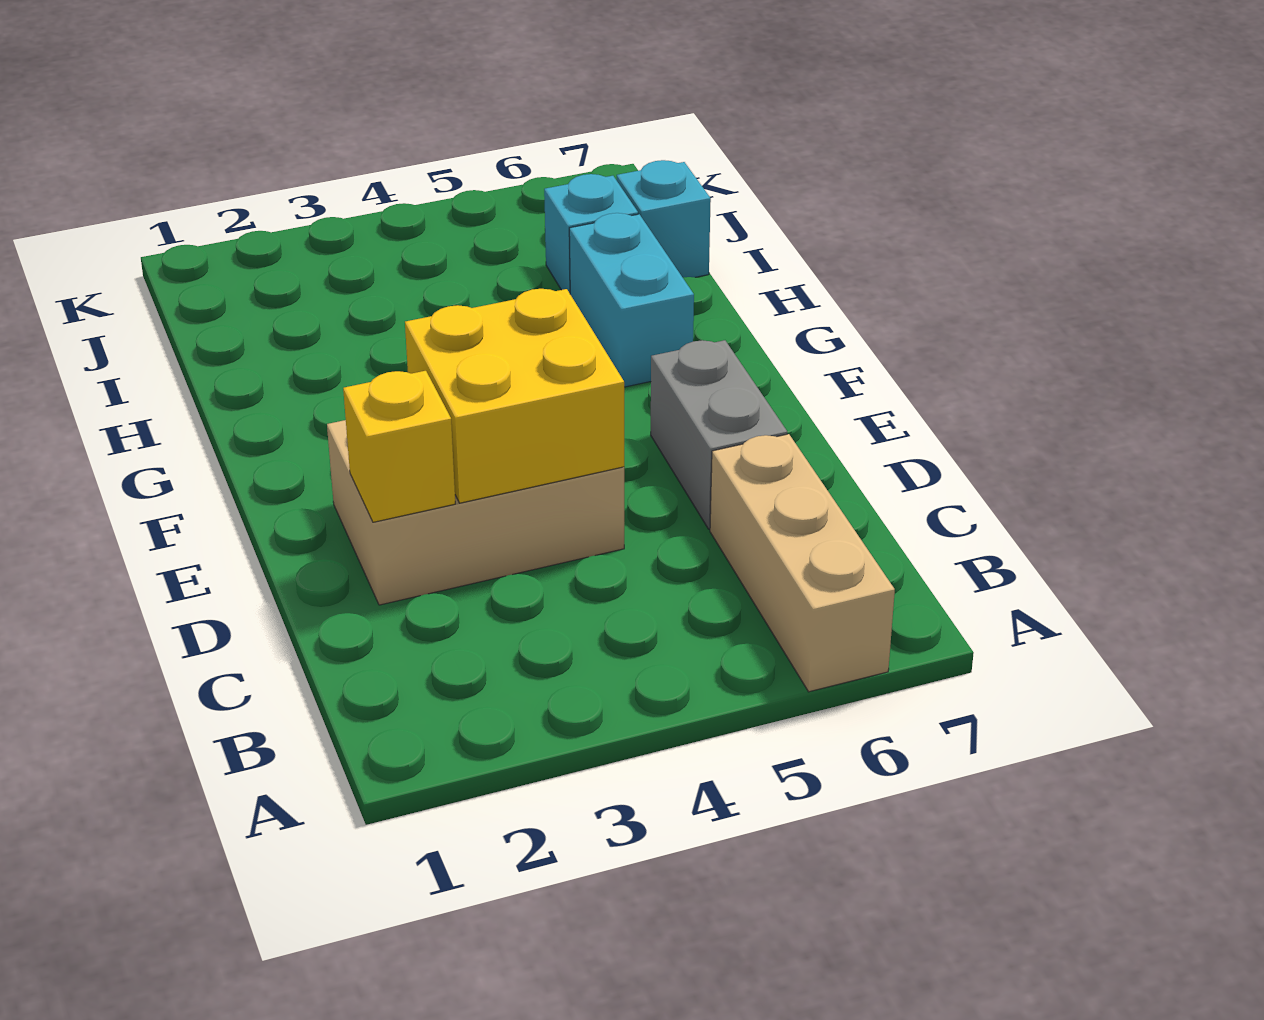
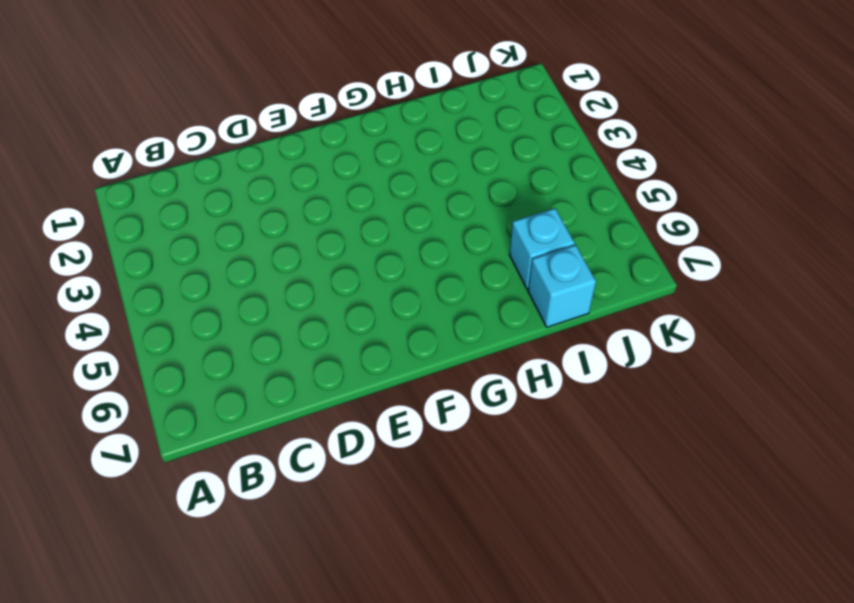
none -> tan 1x3 brick [710,434,895,692]
none -> tan 2x3 brick [327,420,624,605]

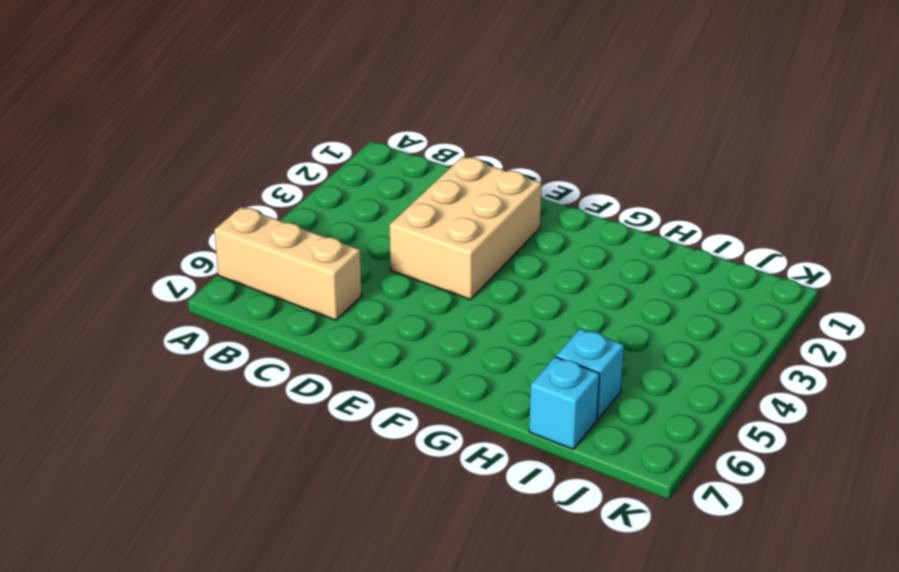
none -> grey 1x2 brick [651,340,787,529]
none -> cyan 1x2 brick [569,213,694,387]

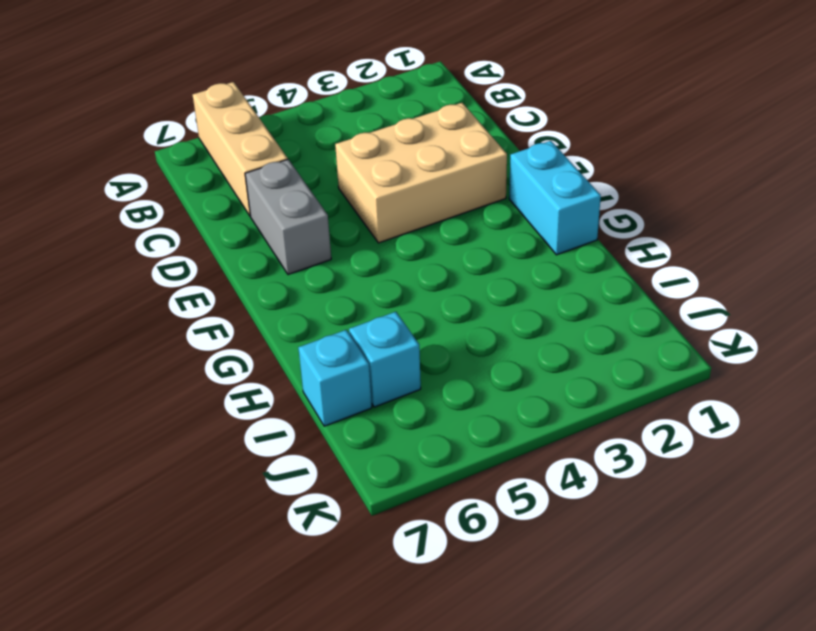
cyan 1x2 brick [509,141,601,255] -> cyan 1x2 brick moved to [569,213,694,387]
none -> yellow 1x1 brick [343,371,455,522]
none -> yellow 2x2 brick [405,289,624,503]

